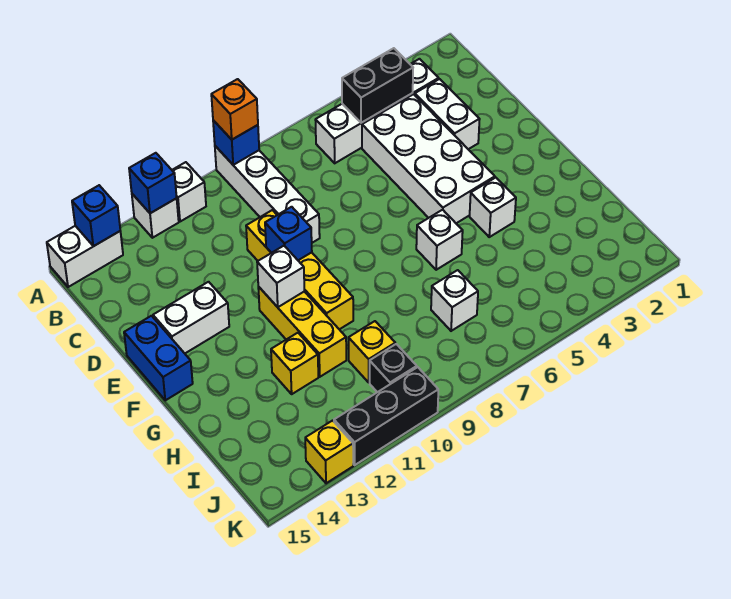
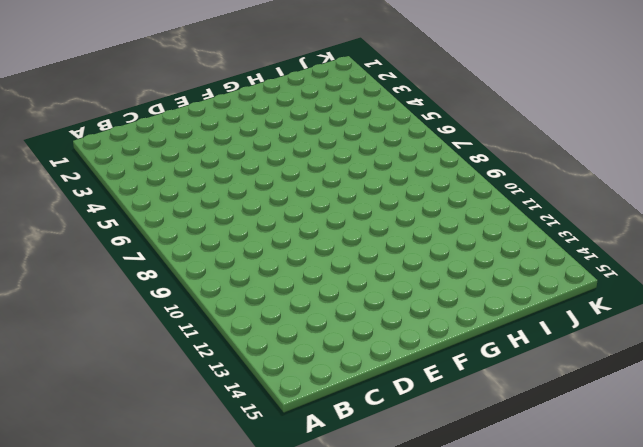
none -> white 1x4 brick [215,146,320,243]
none -> white 1x1 brick [172,162,206,222]
none -> white 1x1 brick [132,194,179,238]

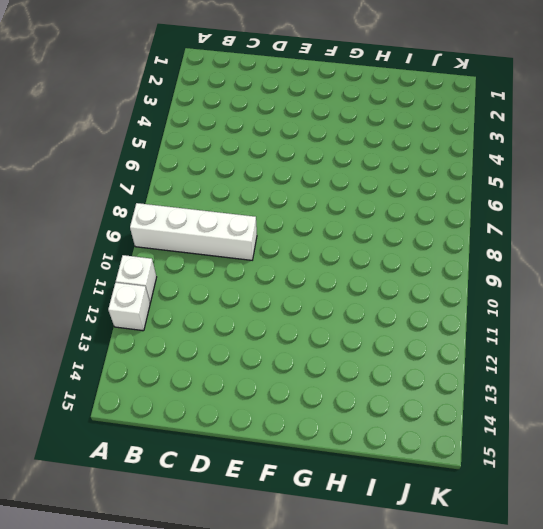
none -> white 1x2 brick [47,226,123,287]
none -> white 1x4 brick [316,59,439,163]
none -> white 1x2 brick [415,79,480,149]

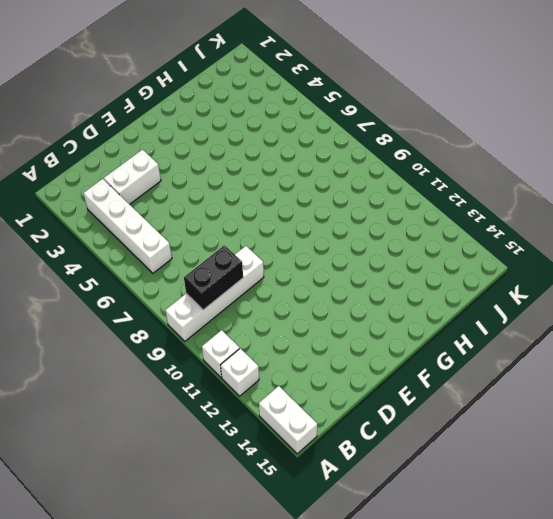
black 1x2 brick [184,245,243,310] -> black 1x2 brick turned to [342,48,413,123]
none -> white 2x4 brick [362,94,495,223]
none -> yellow 1x4 brick [246,210,353,329]
none -> white 1x2 brick [153,282,229,353]

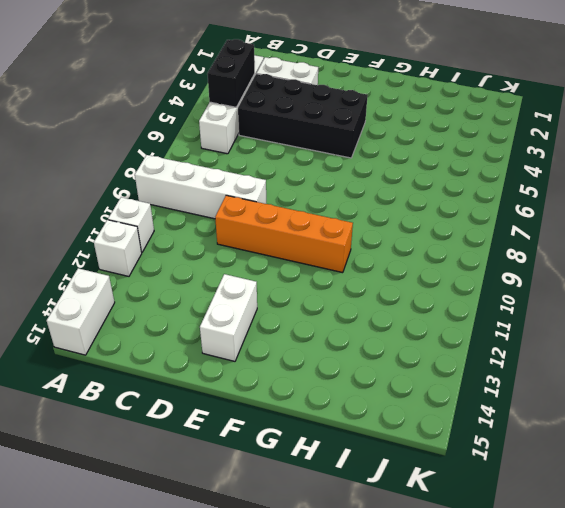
black 2x4 brick [238,74,368,158] -> white 2x4 brick [362,94,495,223]
orange 1x4 brick [215,195,353,273] -> yellow 1x4 brick [246,210,353,329]
none -> blue 1x2 brick [124,316,193,400]
none -> yellow 1x3 brick [258,286,346,377]
none -> white 1x1 brick [470,178,516,237]

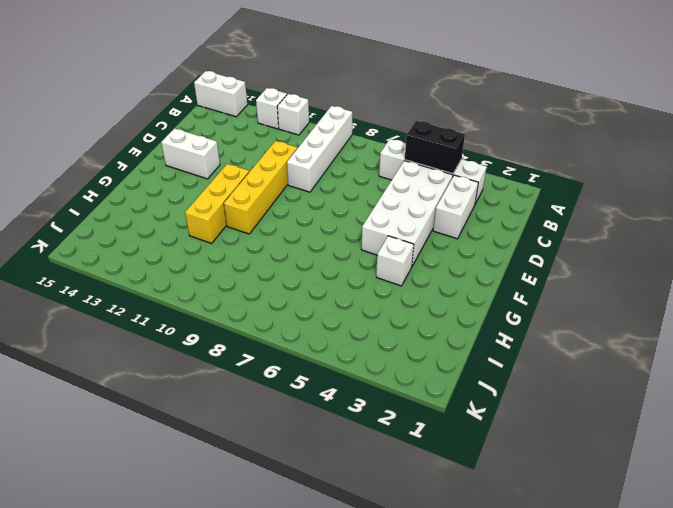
none -> blue 1x2 brick [124,316,193,400]
none -> white 1x1 brick [416,210,463,270]
none -> yellow 1x1 brick [271,333,318,394]

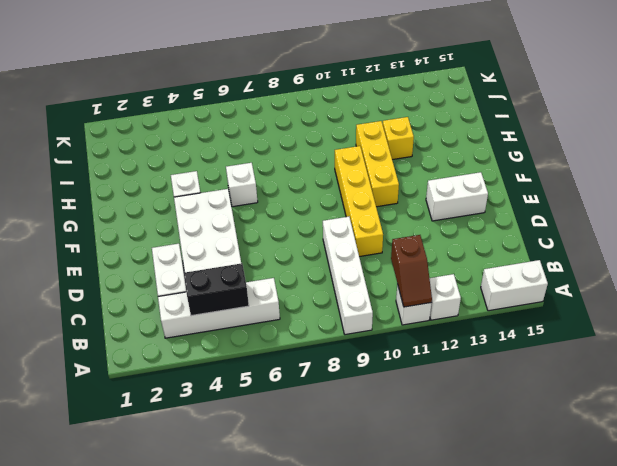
brown 1x2 slope [391,235,432,307] -> none
none -> blue 1x2 brick [124,316,193,400]
none -> white 1x1 brick [431,270,478,331]
none -> yellow 1x1 brick [348,321,395,382]

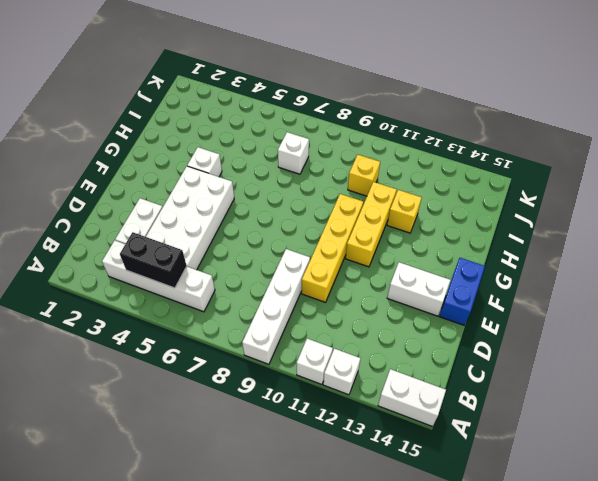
none -> white 1x1 brick [416,210,463,270]
none -> black 1x1 brick [370,344,417,392]
none -> black 1x3 brick [334,367,438,465]

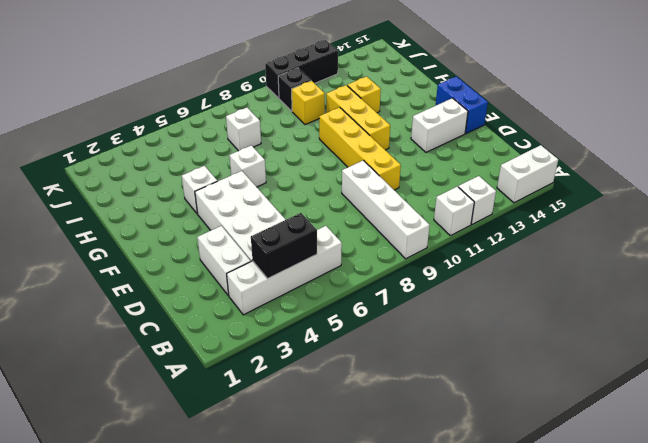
none -> yellow 1x1 brick [305,421,353,483]
none -> blue 1x1 brick [213,120,259,165]
none -> blue 1x1 brick [129,153,177,213]

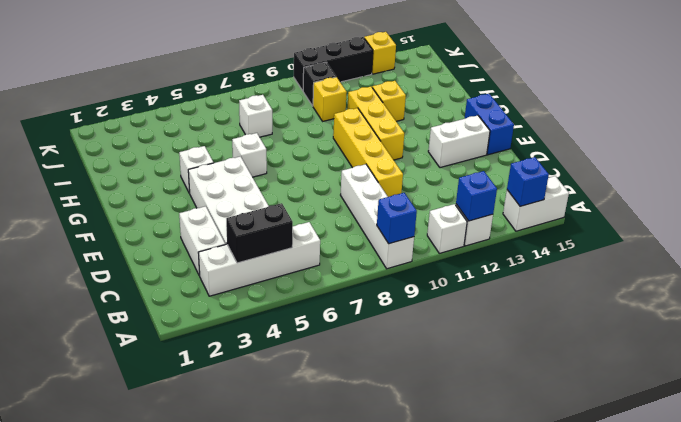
none -> blue 1x1 brick [265,207,312,260]
none -> white 1x1 brick [257,246,305,307]
none -> orange 1x1 brick [211,79,258,139]

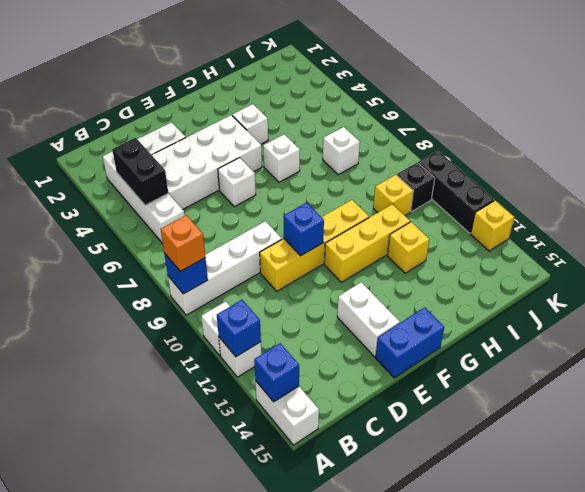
white 1x1 brick [218,158,256,207] -> white 1x1 brick moved to [257,246,305,307]

